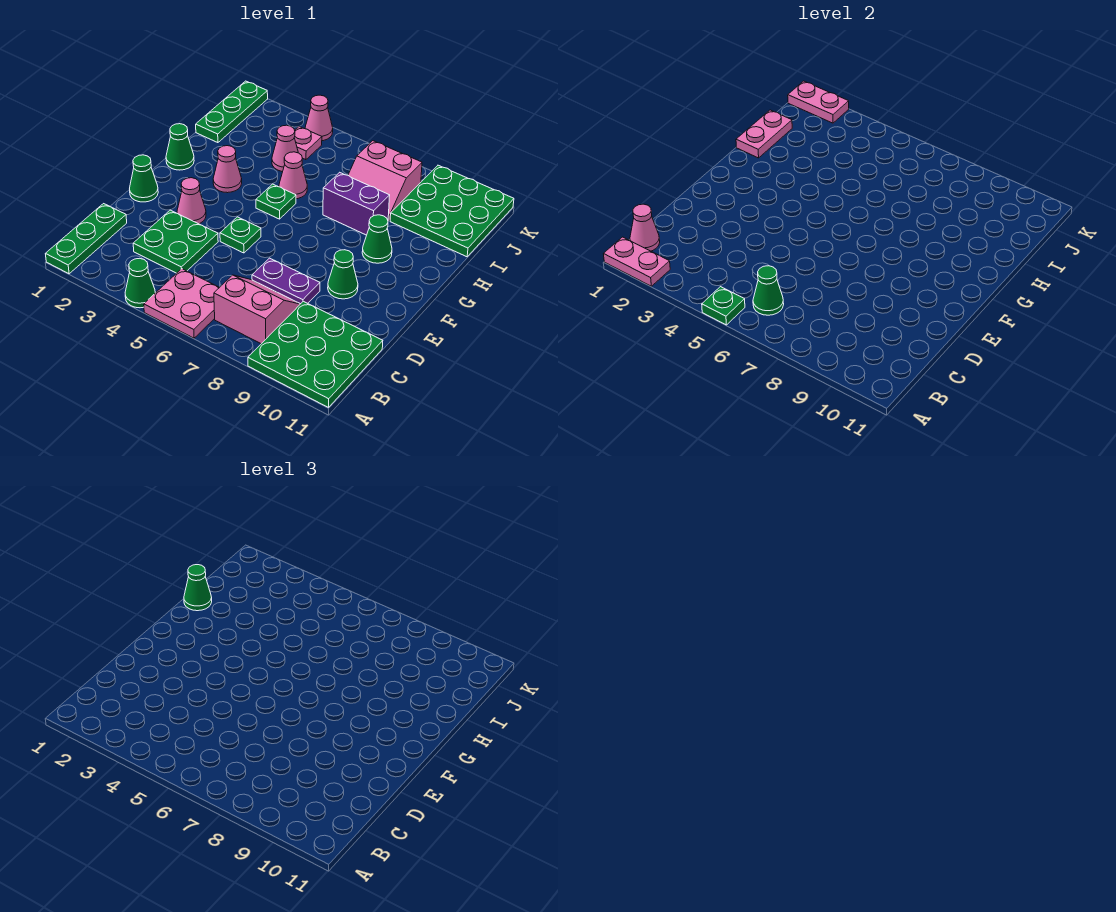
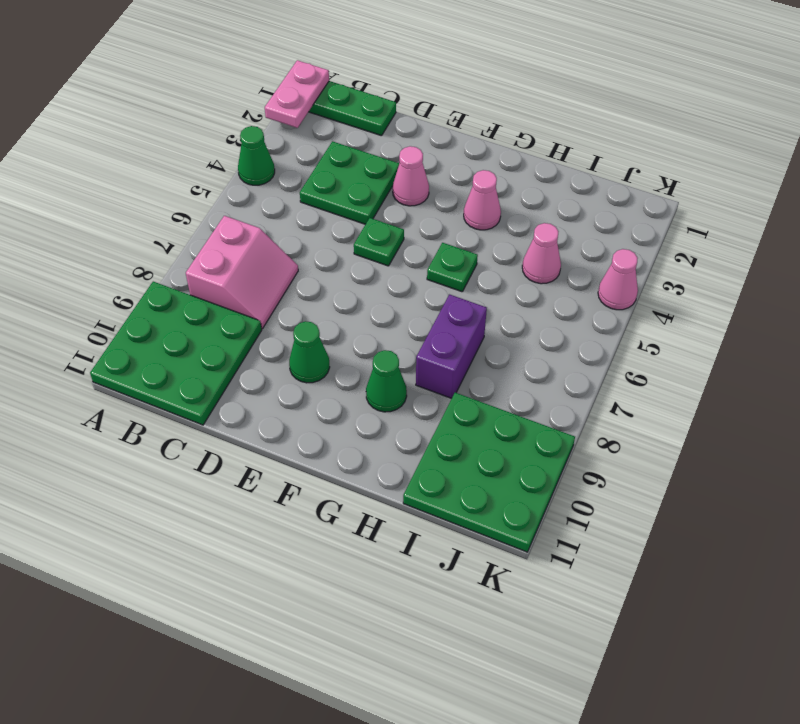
none -> pink 2x2 plate [144,269,220,338]
none -> purple 1x2 plate [252,258,320,304]
none -> green 1x1 cone [130,155,158,202]
none -> green 1x1 cone [166,124,194,170]

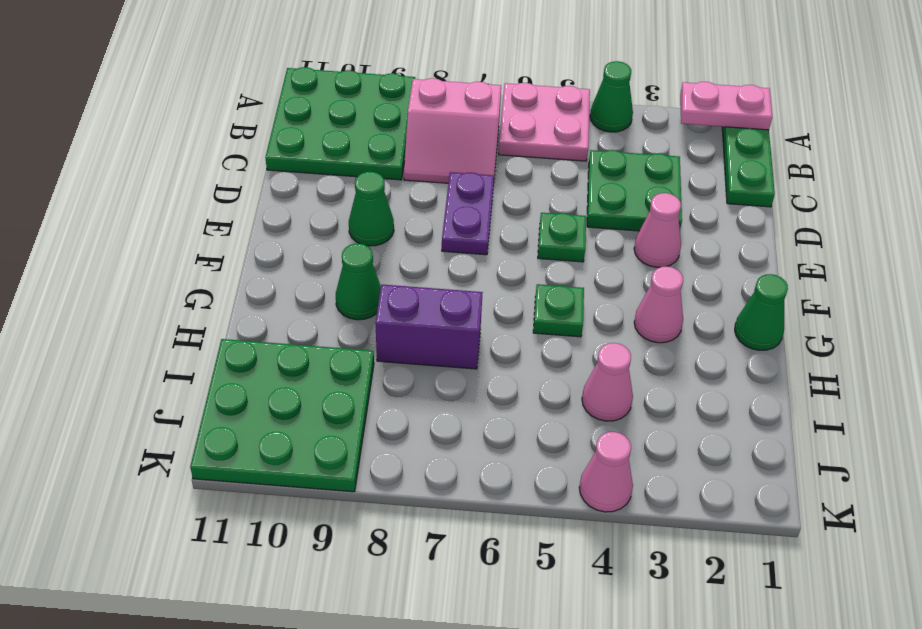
purple 1x2 plate [442,172,494,255] -> purple 1x2 plate turned to [252,258,320,304]
none -> green 1x1 cone [130,155,158,202]
none -> pink 1x1 cone [279,152,307,199]
none -> green 1x3 plate [196,81,268,143]
none -> pink 2x2 slope [348,141,422,221]

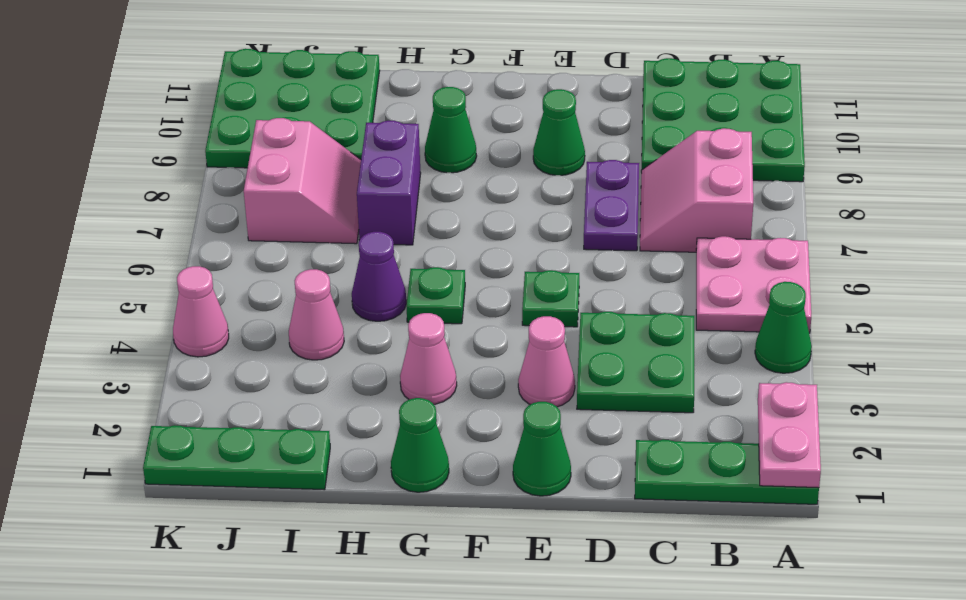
purple 1x1 cone [352,232,406,321] -> pink 1x1 cone [279,152,307,199]
none -> pink 1x1 plate [294,126,322,160]
none -> green 1x1 plate [702,287,745,325]
none -> pink 1x1 cone [630,204,660,251]
none -> green 1x1 cone [753,266,784,315]

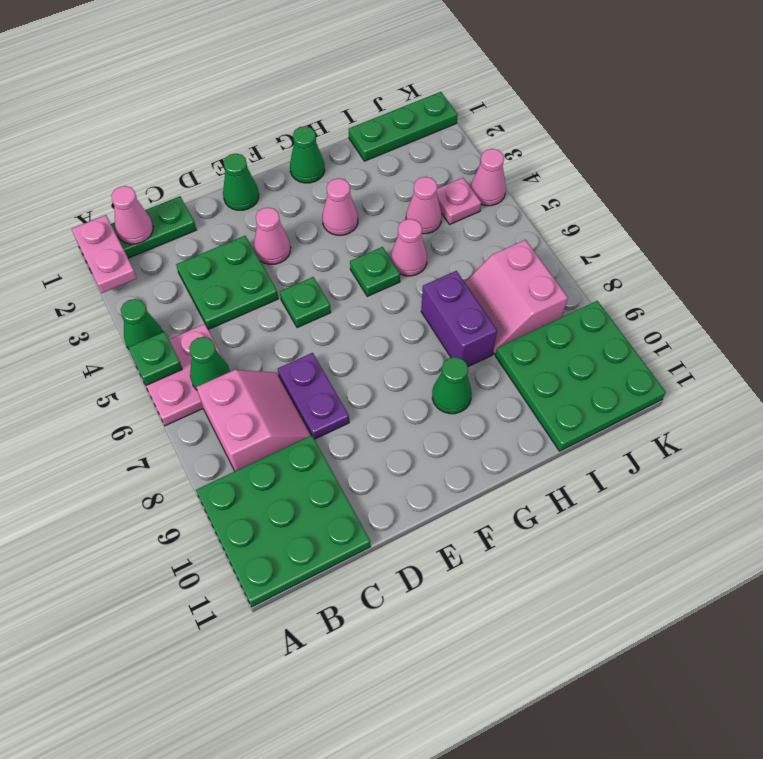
none -> green 1x1 cone [328,250,358,299]
none -> pink 1x2 plate [736,110,792,158]
none -> pink 1x2 plate [788,81,849,123]
none -> green 1x1 cone [184,565,212,611]

